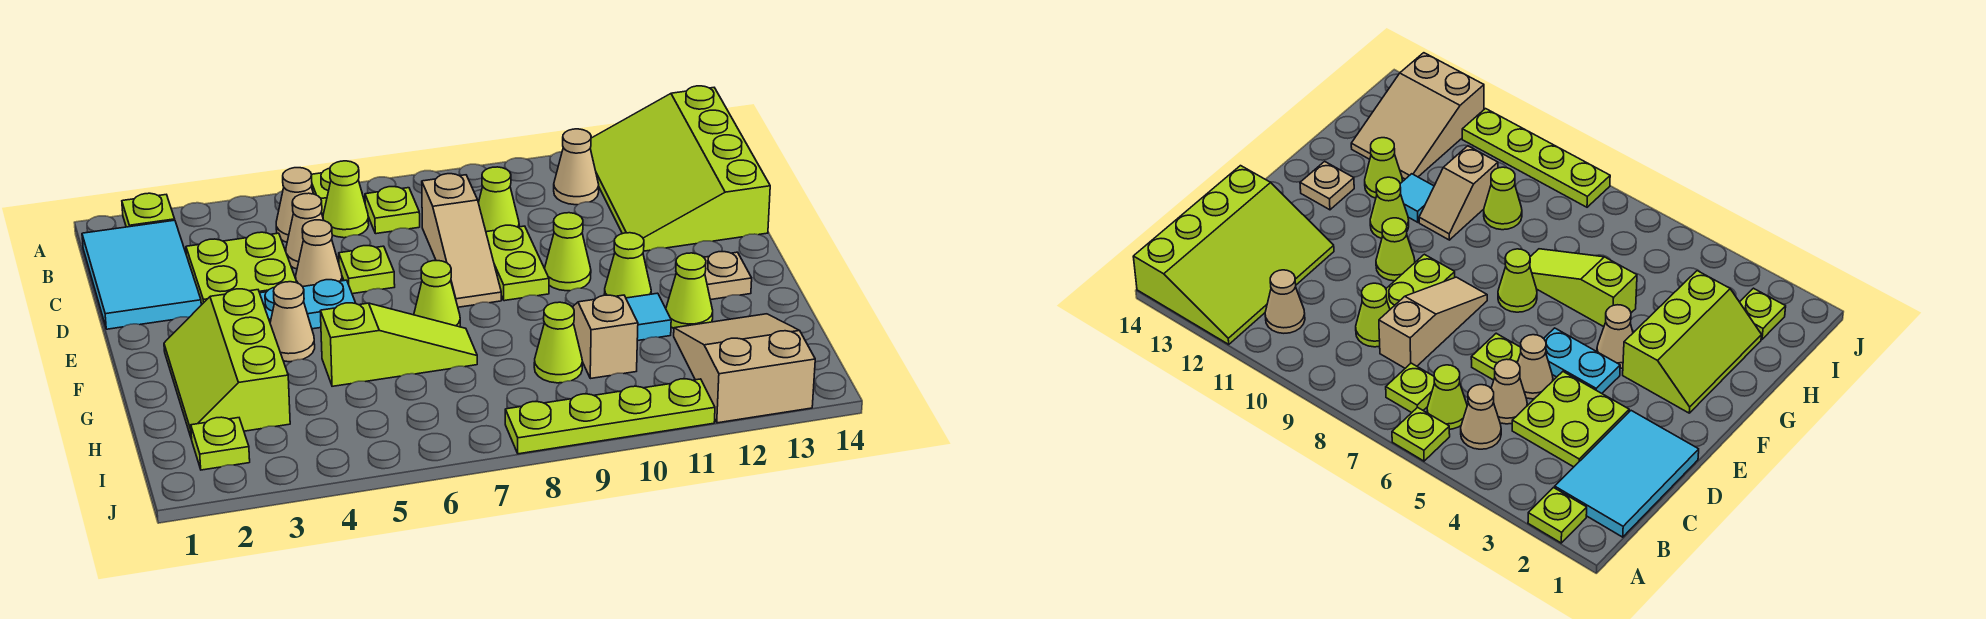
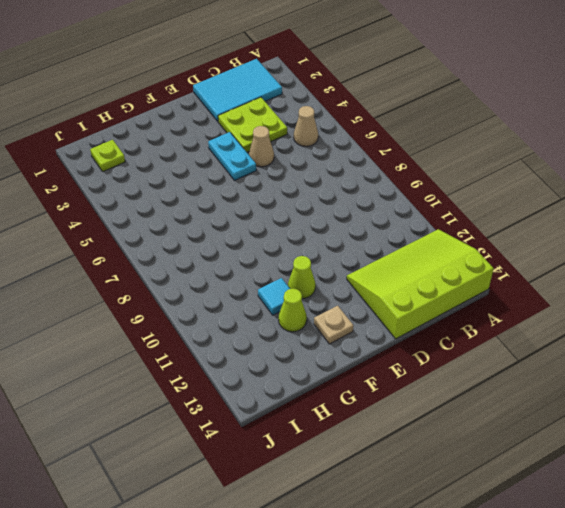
none -> lime 1x1 plate [122,193,175,227]
none -> lime 1x1 plate [311,168,331,214]
none -> lime 1x1 cone [323,161,369,238]
none -> lime 1x1 plate [365,187,420,234]

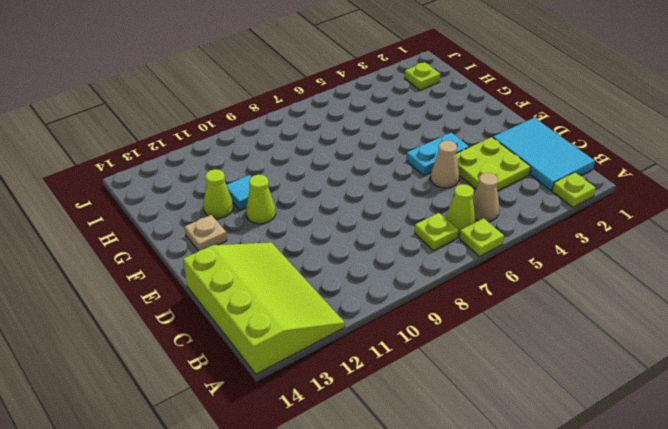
none -> tan 1x1 cone [554,129,599,205]
none -> tan 1x1 cone [286,193,324,269]
none -> tan 1x3 slope [422,174,501,307]
none -> lime 1x1 cone [478,167,519,232]

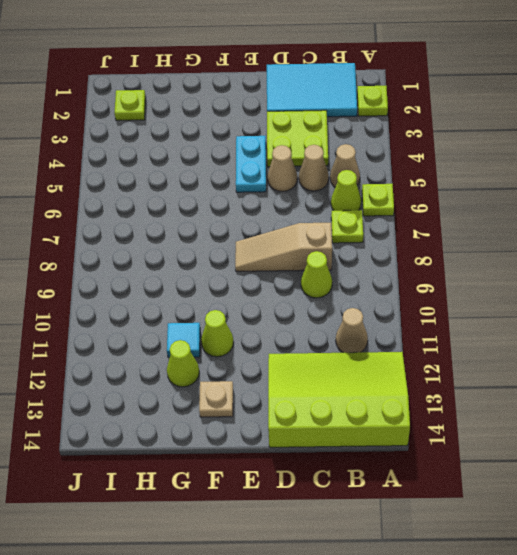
none -> lime 1x1 plate [339,246,395,294]
none -> lime 1x2 plate [486,225,549,301]
none -> lime 1x1 cone [545,213,591,291]
none -> lime 2x3 slope [164,289,290,439]

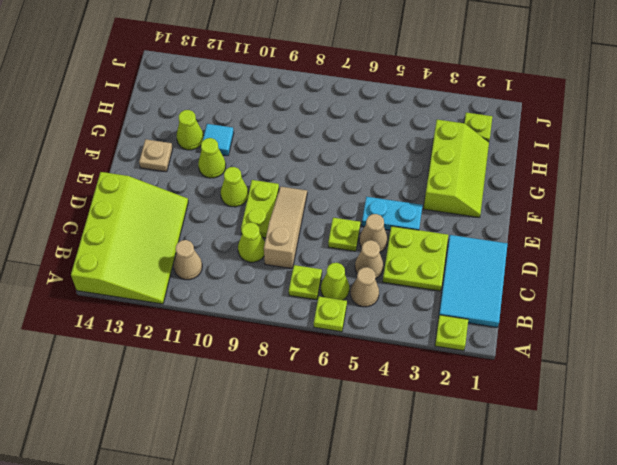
none -> tan 1x1 cone [270,282,315,362]
none -> lime 1x1 cone [414,261,460,327]
none -> lime 1x3 slope [320,303,477,386]
none -> tan 1x2 slope [573,295,638,379]

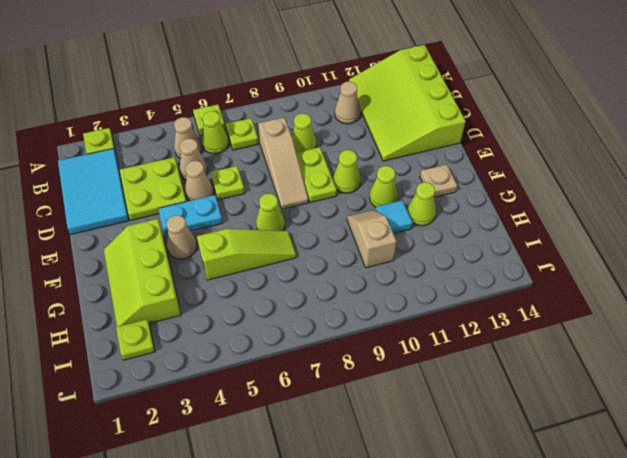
none -> lime 1x1 cone [534,302,583,383]
none -> tan 2x3 slope [674,314,815,423]
none -> lime 1x4 plate [505,379,715,454]

